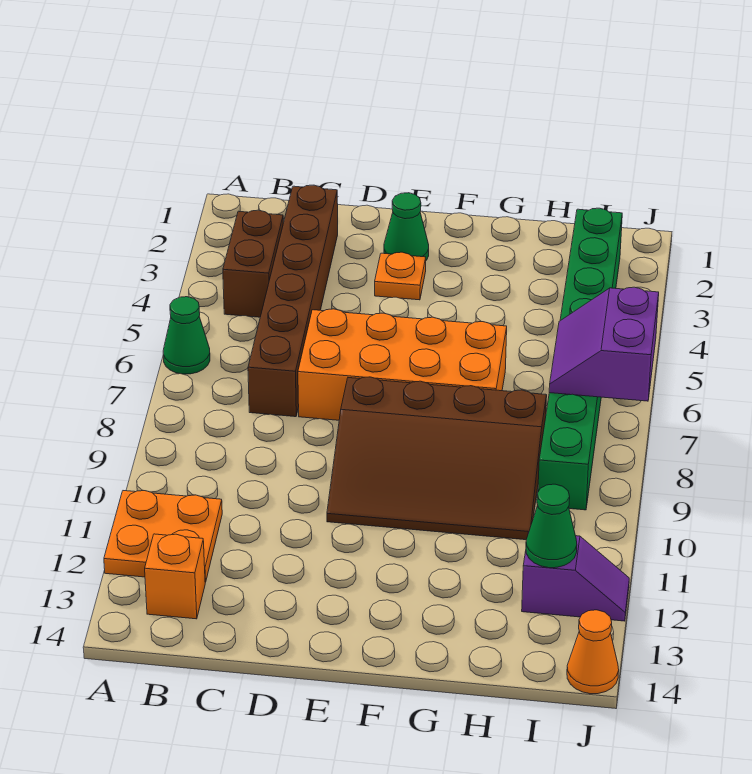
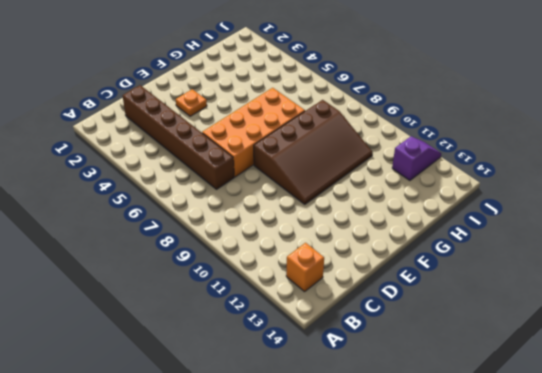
none -> green 1x1 cone [163,297,210,374]
none -> orange 2x2 plate [104,491,222,582]
none -> brown 1x2 brick [223,210,283,317]

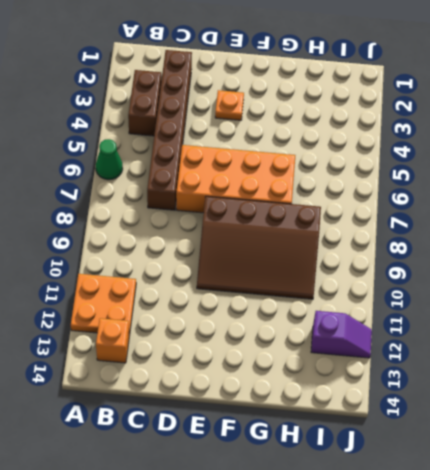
none -> green 1x1 cone [384,193,429,260]
none -> green 1x8 brick [538,208,622,510]
none -> orange 1x1 cone [567,610,619,694]

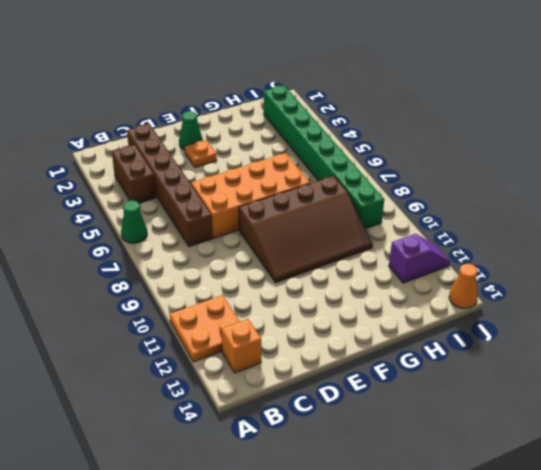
none -> purple 2x2 slope [549,287,659,401]
none -> green 1x1 cone [526,484,577,568]

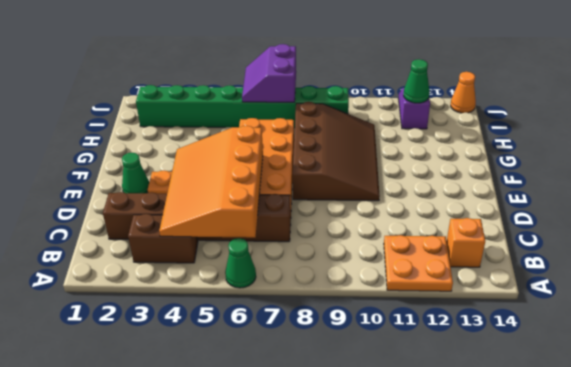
orange 3x4 slope [159,126,263,238] -> none
purple 2x2 slope [242,44,296,102] -> purple 2x2 slope turned to [549,287,659,401]

